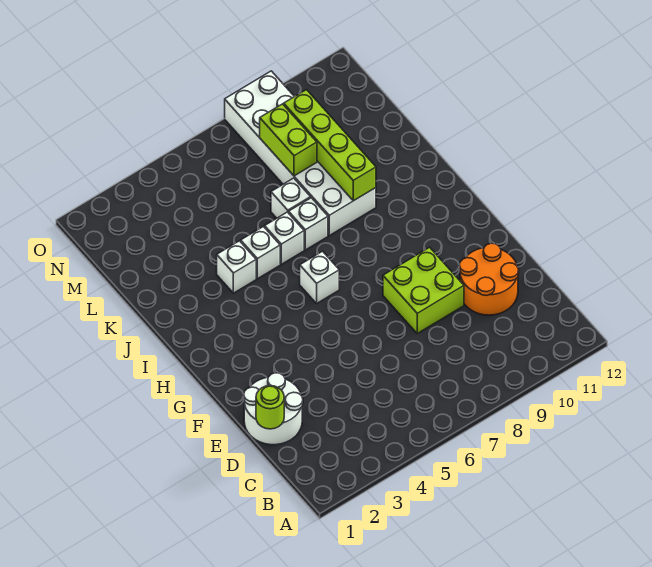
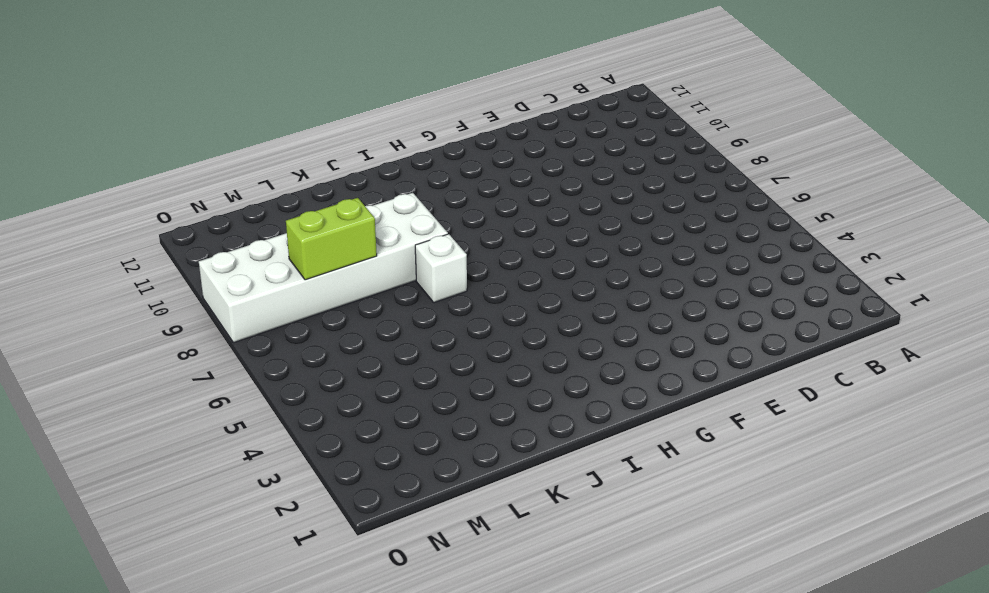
none -> white 2x2 round brick [244,373,303,445]
none -> orange 2x2 round brick [459,243,519,315]
none -> lime 2x2 brick [383,247,464,333]

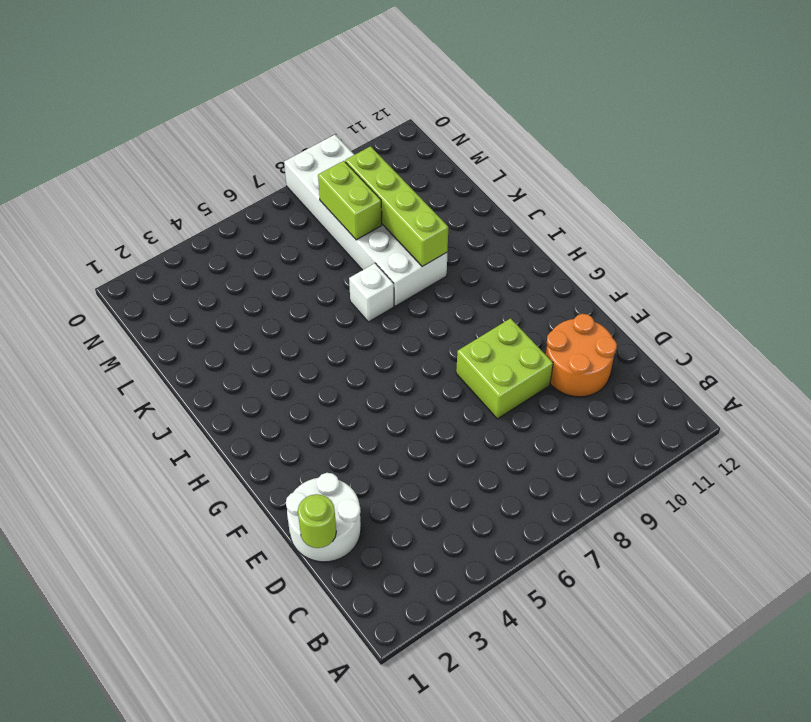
none -> white 1x1 brick [300,251,339,303]
none -> white 1x1 brick [217,241,256,293]
none -> white 1x1 brick [241,227,280,279]

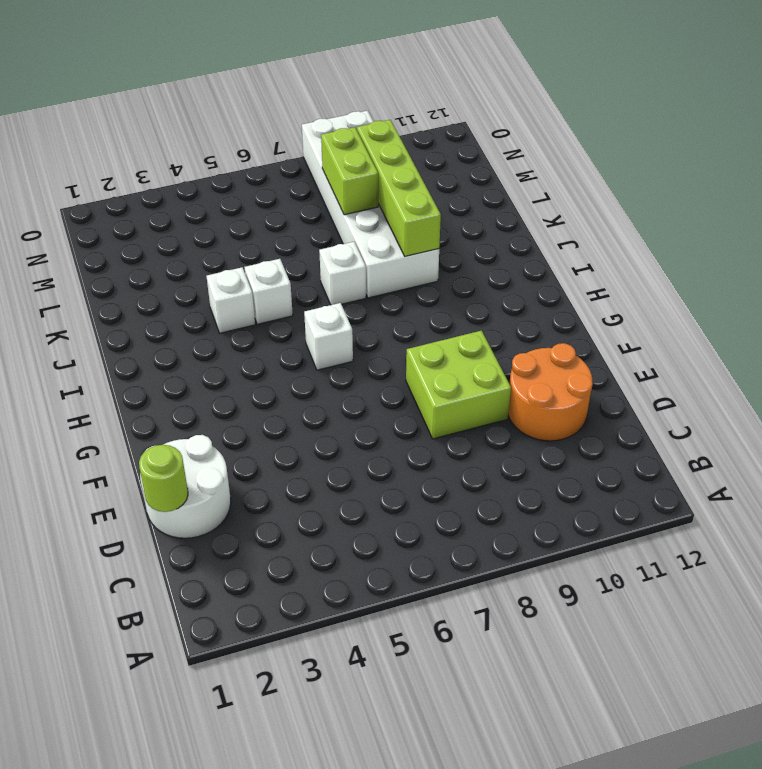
none -> white 1x1 brick [265,212,304,264]
none -> white 1x1 brick [271,178,311,218]

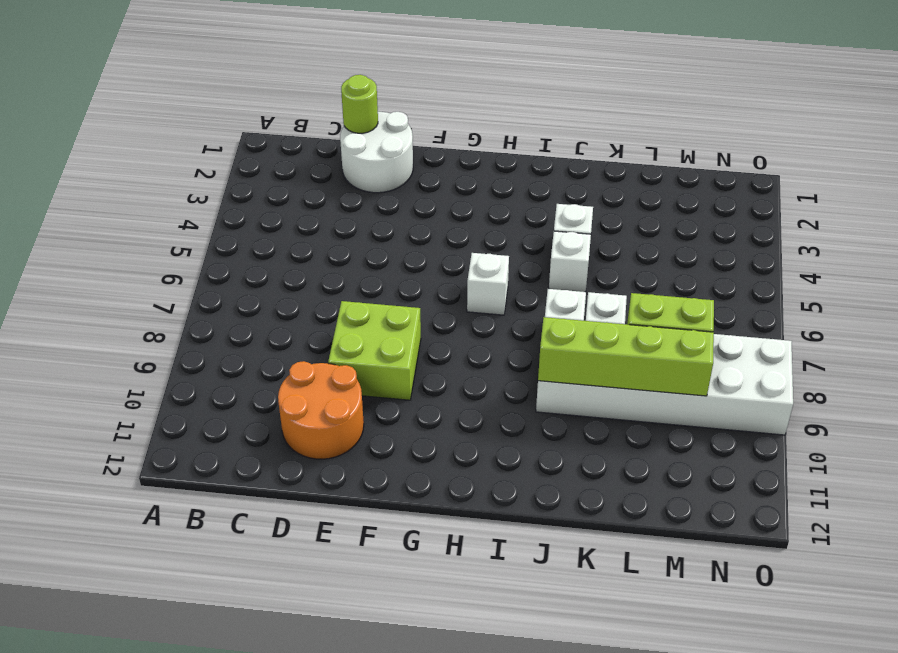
none -> white 1x1 brick [265,212,304,264]

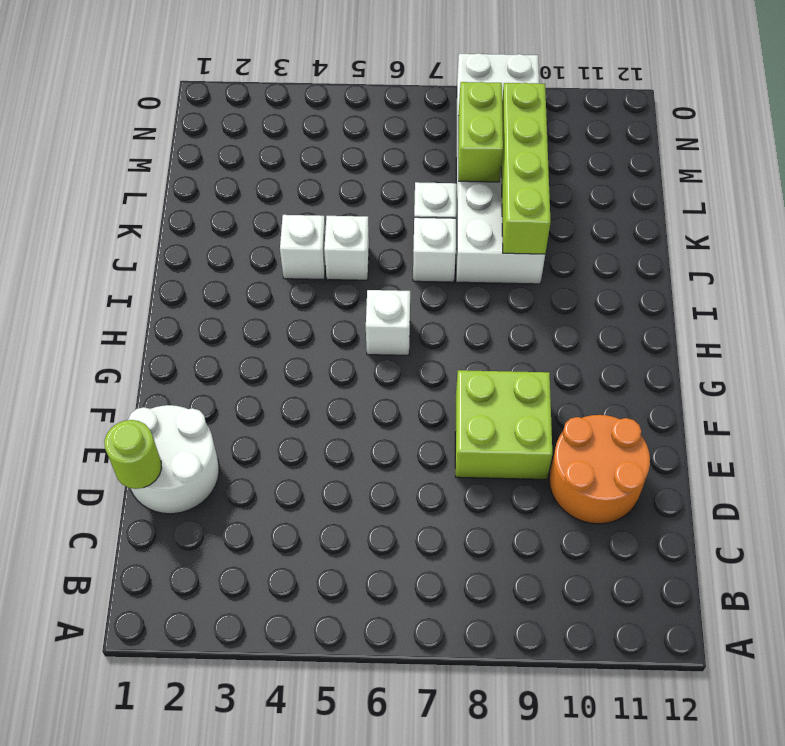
none -> white 1x1 brick [265,212,304,264]

